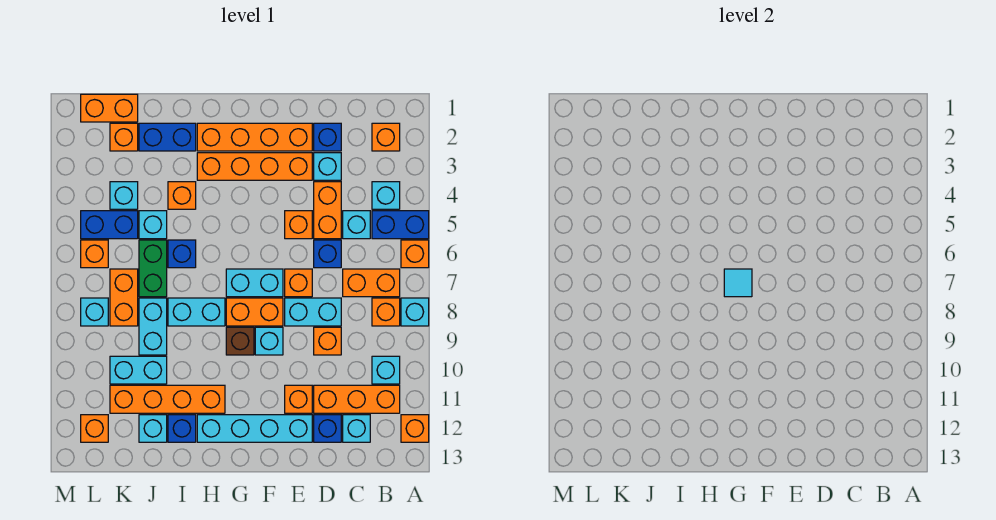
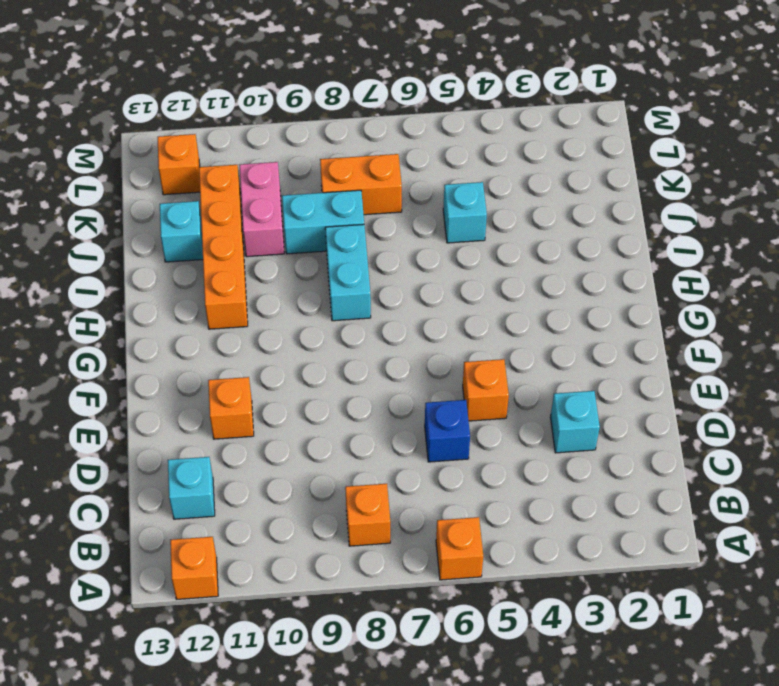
pink 1x2 brick [240,162,284,257] -> cyan 1x2 brick [110,356,167,384]
none -> blue 1x2 brick [372,211,429,239]
none -> cyan 1x1 brick [401,298,429,326]
none -> orange 1x1 brick [372,123,400,151]
none -> cyan 1x1 brick [372,182,400,209]

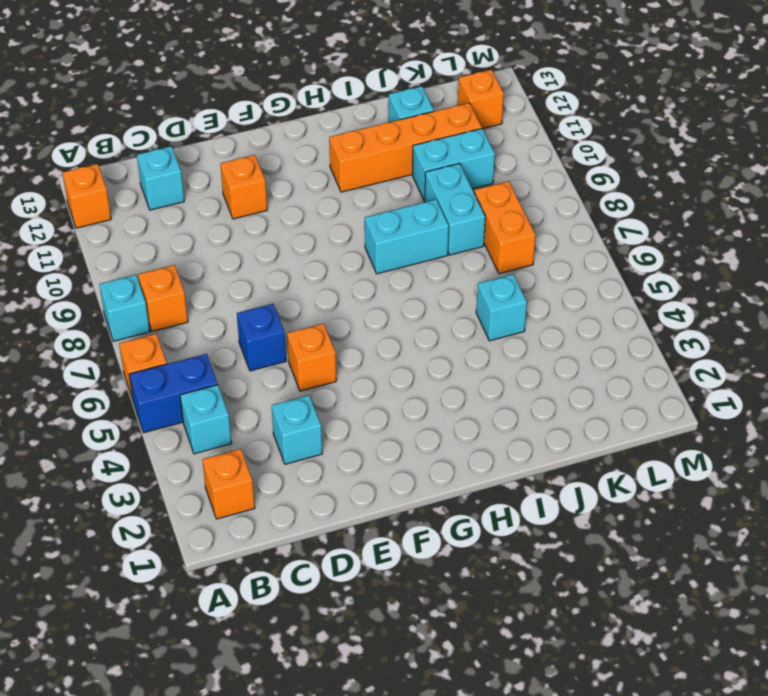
none -> orange 1x2 brick [343,269,400,297]
none -> cyan 1x1 brick [372,356,400,384]
none -> orange 1x3 brick [314,385,400,413]
none -> cyan 1x1 brick [343,211,370,239]

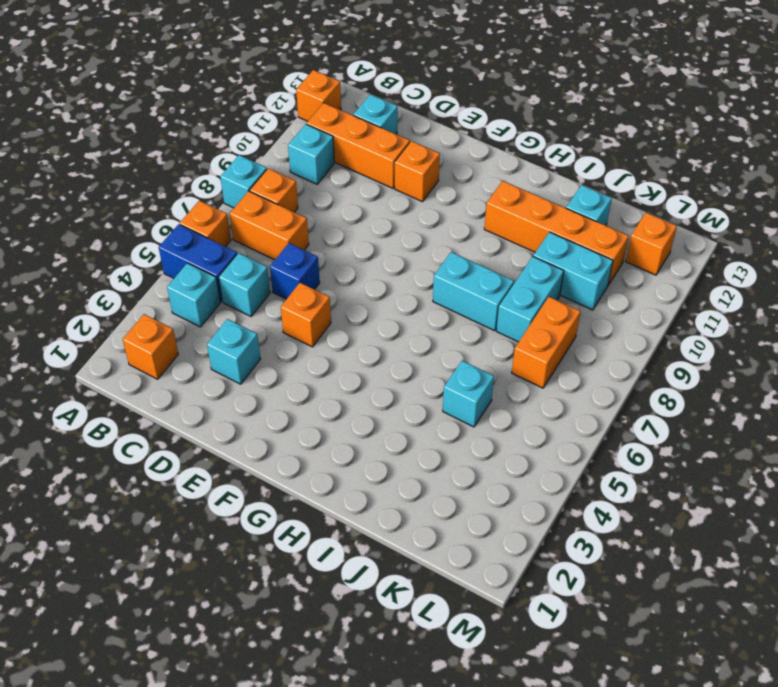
none -> blue 1x1 brick [314,123,341,151]
none -> orange 1x2 brick [314,182,341,239]
none -> cyan 1x2 brick [285,298,341,326]
none -> orange 1x1 brick [314,327,341,355]

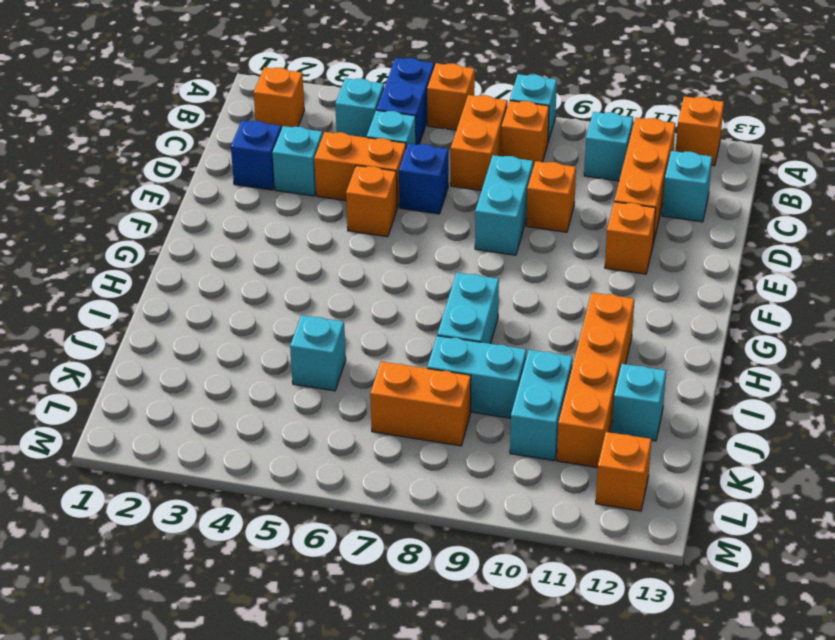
none -> blue 1x1 brick [314,415,341,442]
none -> orange 1x4 brick [197,123,312,151]
none -> orange 1x4 brick [197,153,312,180]
none -> orange 1x1 brick [285,269,312,297]

